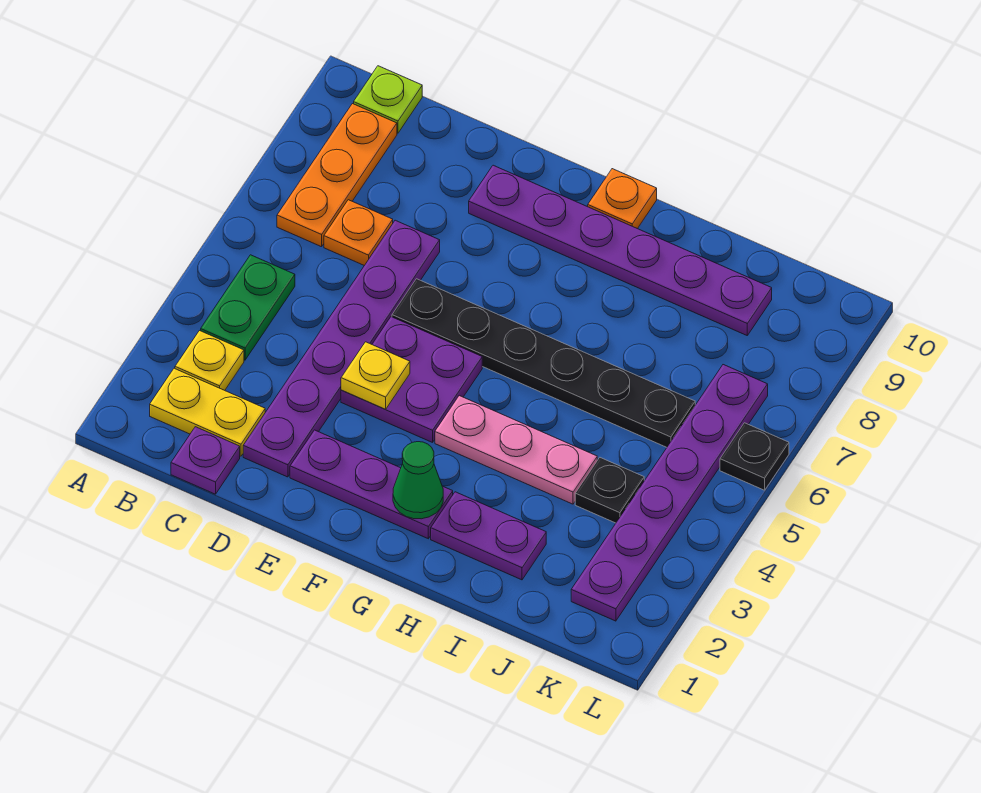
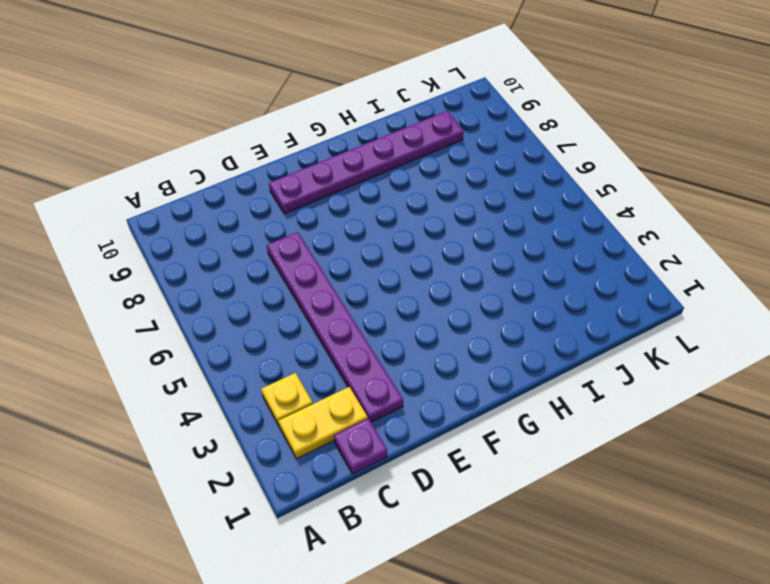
none -> green 1x2 plate [201,255,295,360]
none -> orange 1x3 plate [277,104,397,247]
none -> lime 1x1 plate [354,66,422,133]

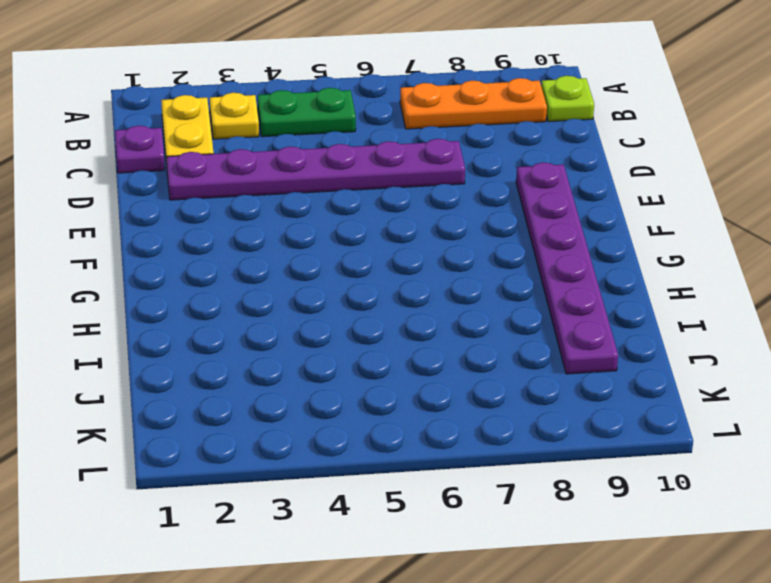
none -> orange 1x1 plate [324,200,393,266]
none -> purple 1x3 plate [290,430,453,539]
none -> purple 2x2 plate [341,317,482,442]

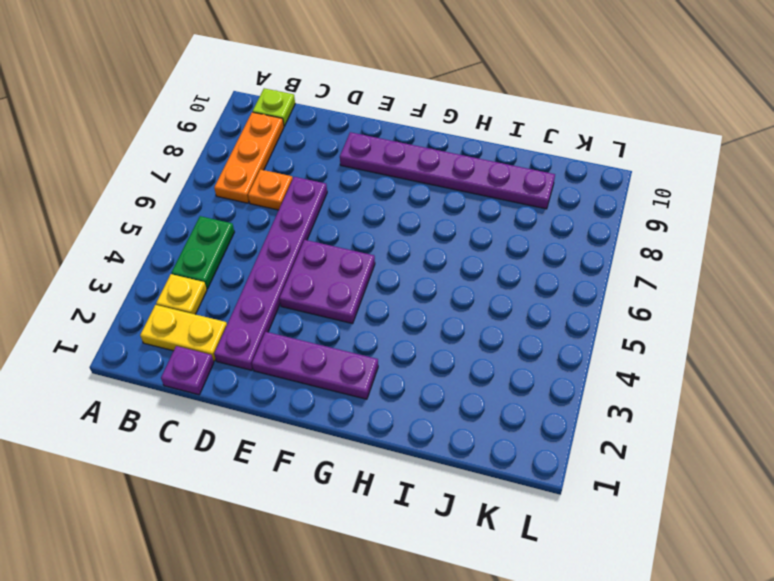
none -> black 1x6 plate [392,279,695,447]
none -> pink 1x3 plate [435,396,597,504]
none -> orange 1x1 plate [588,169,657,229]

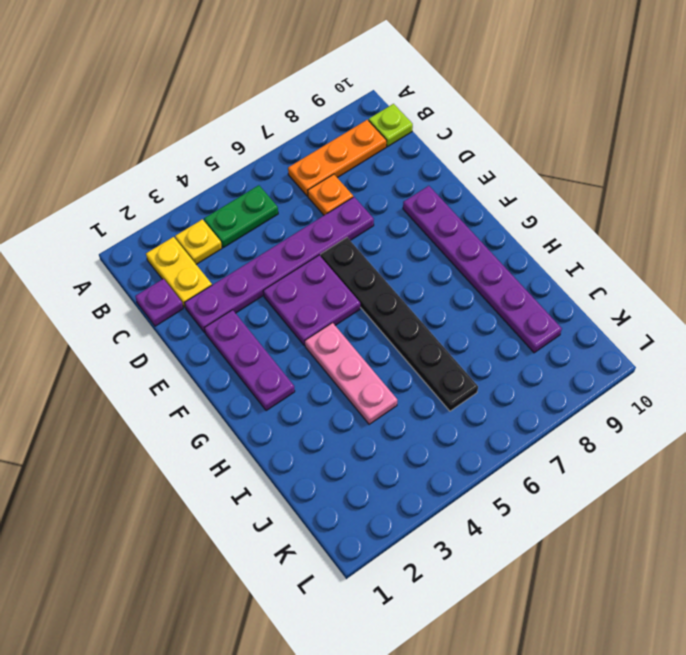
none -> orange 1x1 plate [588,169,657,229]
none -> purple 1x2 plate [431,492,546,580]
none -> black 1x1 plate [575,458,644,523]

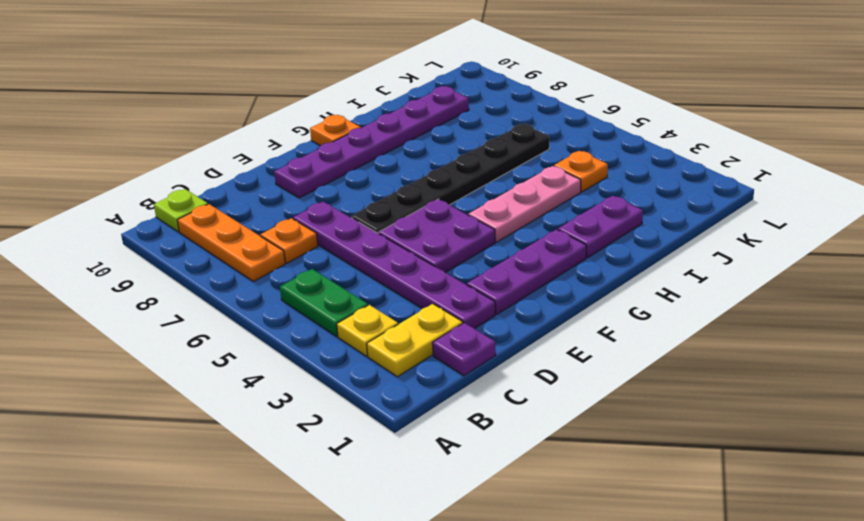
orange 1x1 plate [554,151,608,192] -> black 1x1 plate [575,458,644,523]
none -> purple 1x6 plate [571,365,768,621]
none -> black 1x1 plate [720,423,789,490]
none -> yellow 1x1 plate [341,342,410,409]

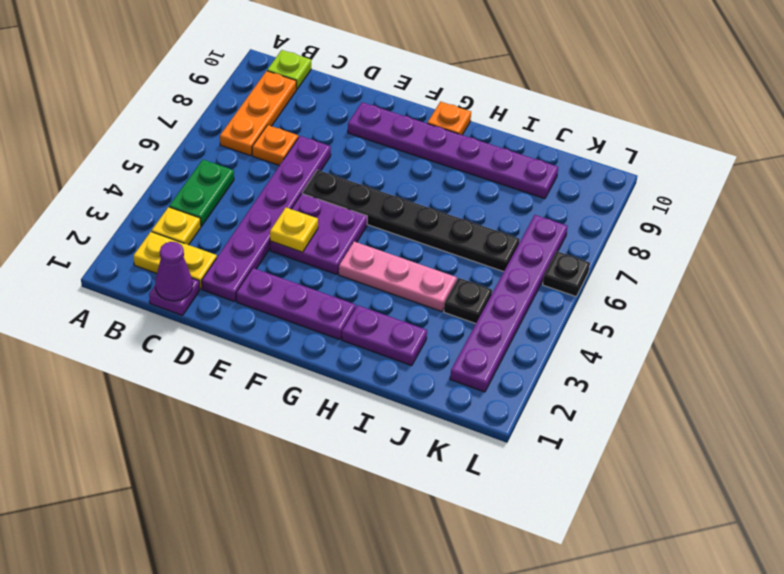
purple 1x1 cone [155,242,193,301] -> none
none -> green 1x1 cone [393,442,443,519]

